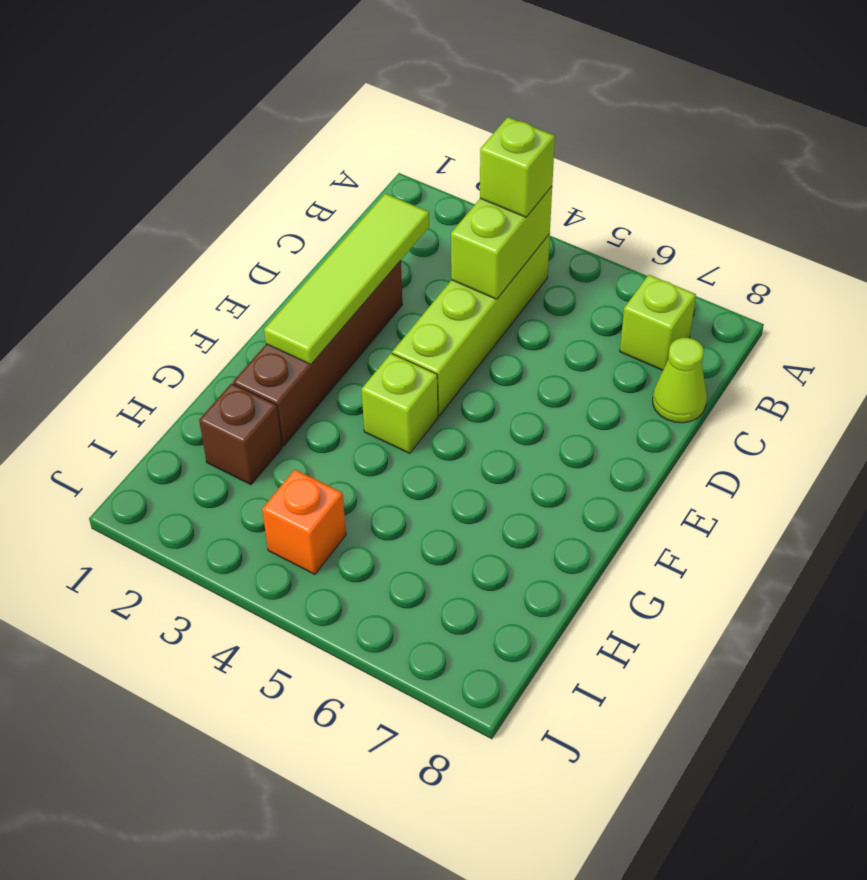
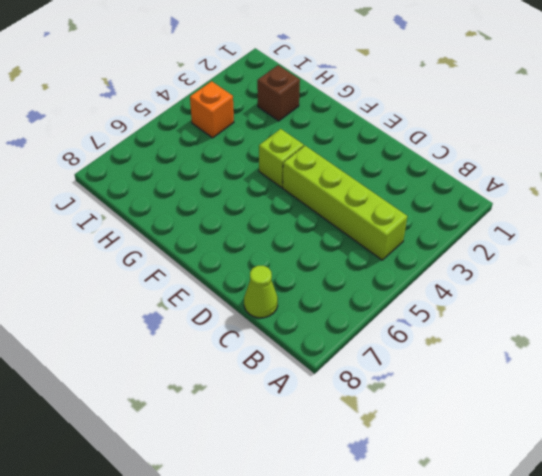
none -> lime 1x1 brick [620,275,696,370]
none -> brown 1x4 brick [233,261,402,446]

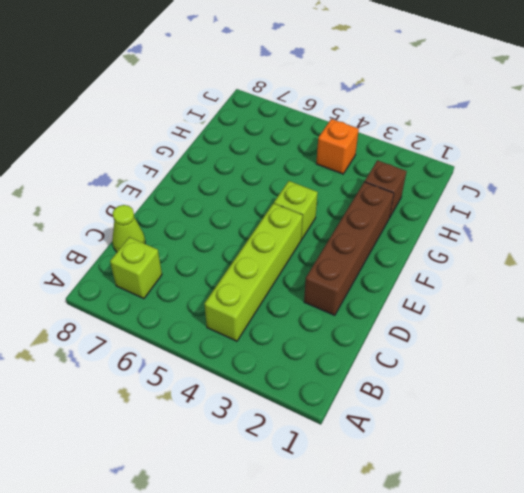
none -> lime 1x2 brick [451,186,552,299]
none -> lime 1x4 tile [264,194,429,365]

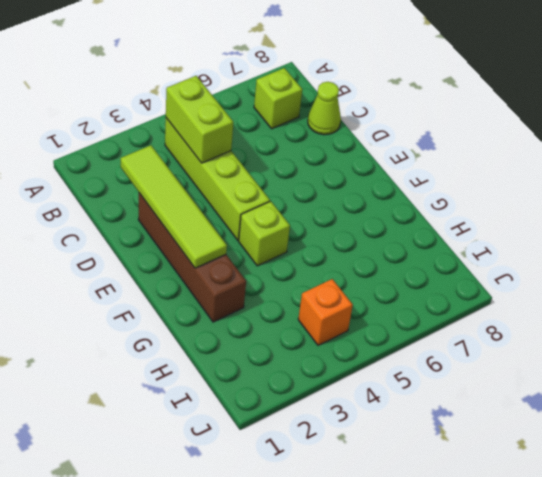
none -> brown 1x1 brick [199,383,282,485]
none -> lime 1x1 brick [480,117,555,217]

